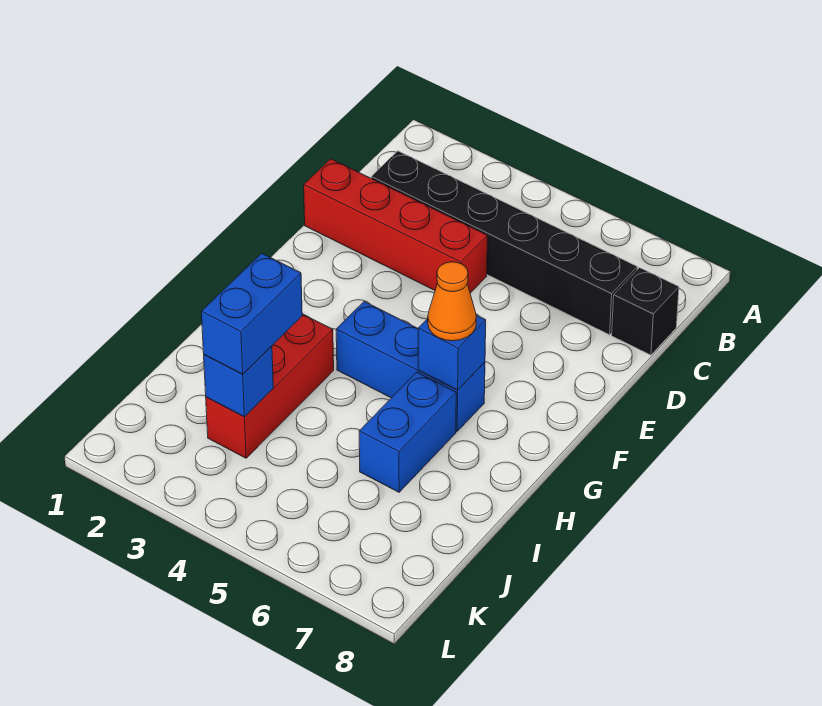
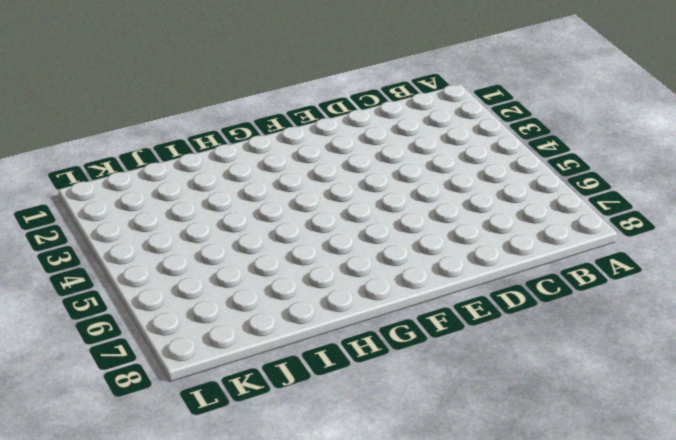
none -> black 1x6 brick [371,151,637,335]
none -> black 1x1 brick [612,268,679,355]

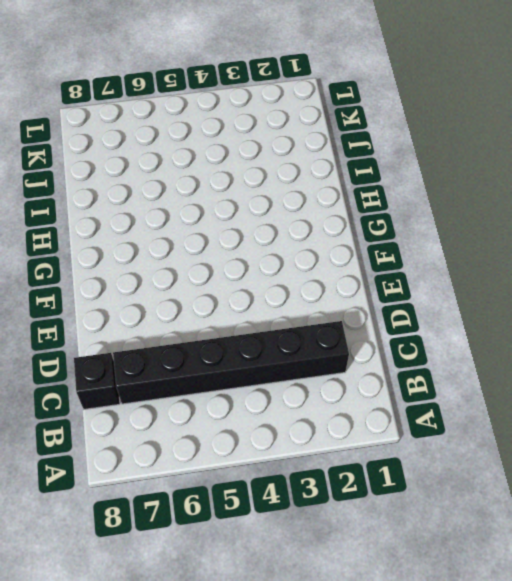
none -> red 1x4 brick [304,159,487,293]
none -> blue 1x3 brick [336,302,485,431]

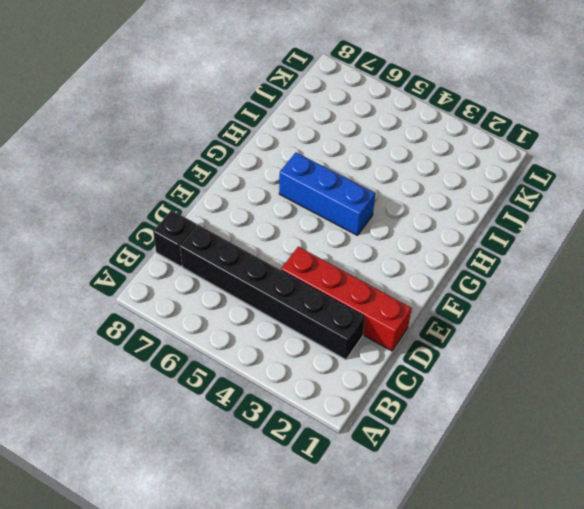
none -> red 1x3 brick [206,314,334,458]
none -> blue 1x2 brick [359,372,456,492]

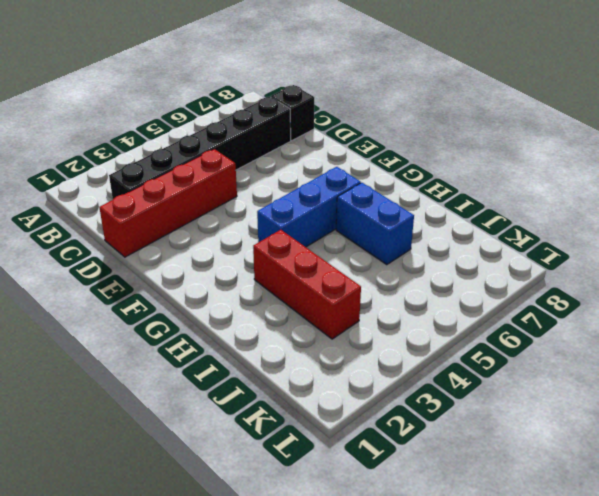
none -> blue 1x1 brick [418,315,486,390]
none -> blue 1x1 brick [204,346,273,417]

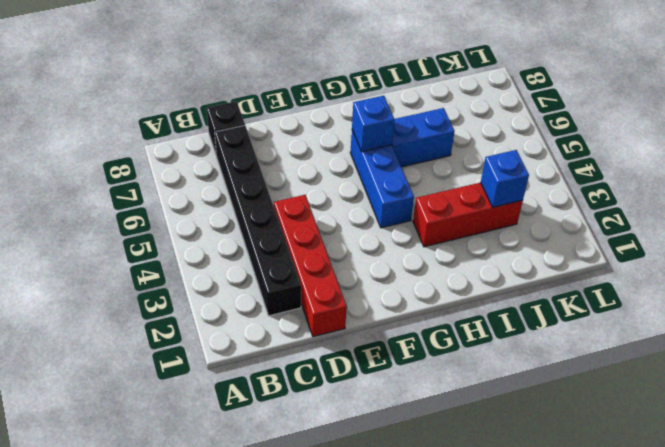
none -> orange 1x1 cone [428,262,476,341]
none -> blue 1x2 brick [201,253,302,374]

